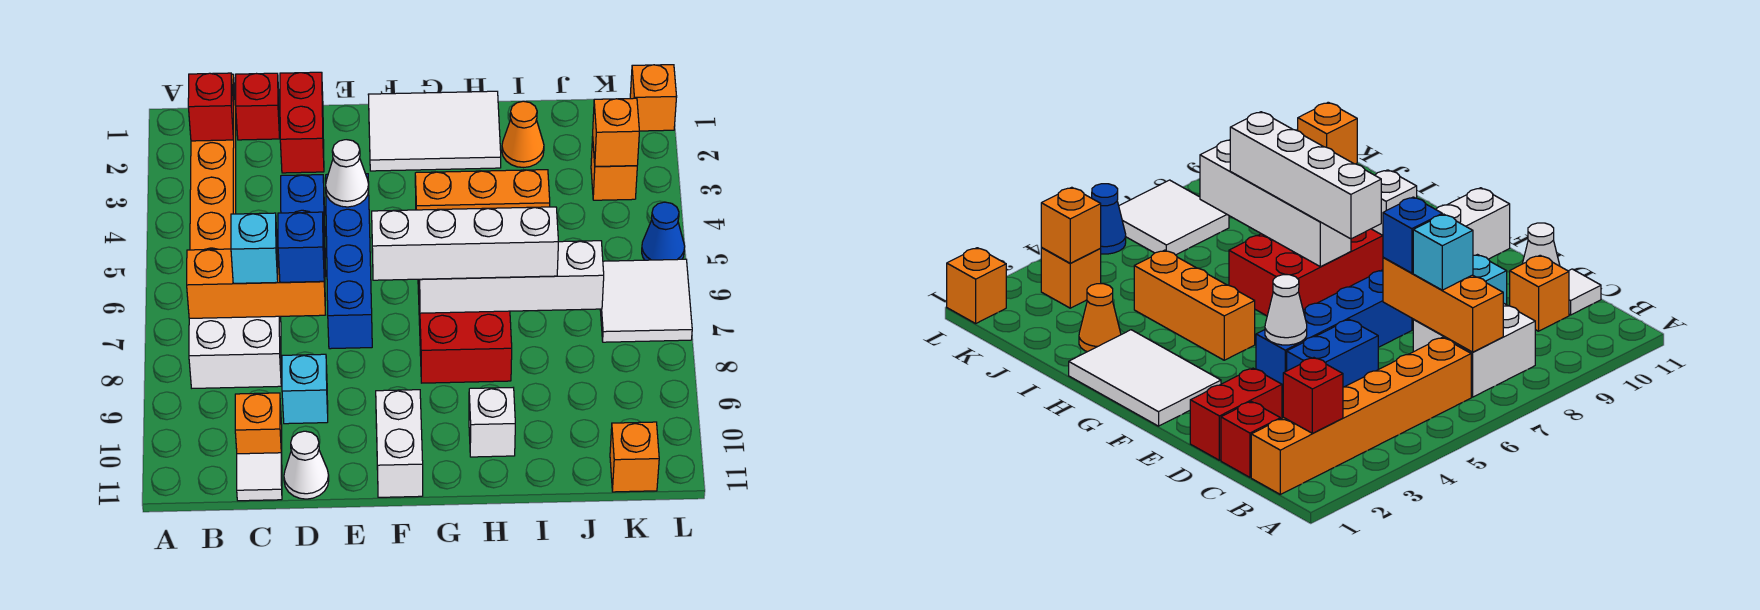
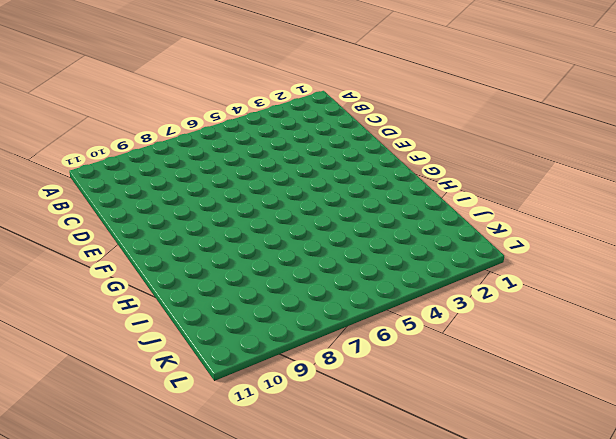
none -> orange 1x6 brick [190,74,236,250]
none -> white 2x2 brick [189,316,281,388]
none -> red 1x1 brick [236,73,280,140]

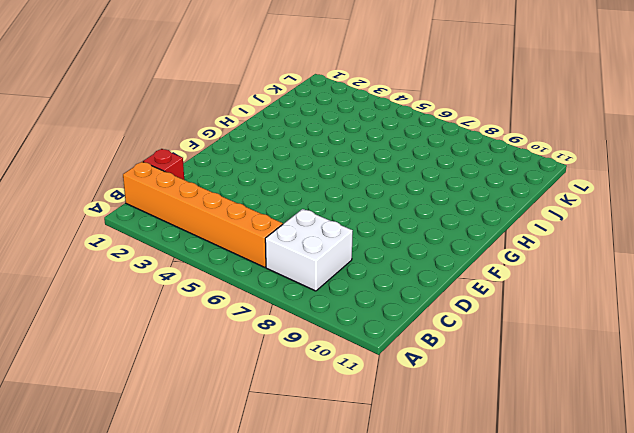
none -> orange 1x1 brick [235,393,282,457]
none -> white 1x1 tile [237,453,282,501]
none -> red 1x2 brick [280,72,324,173]

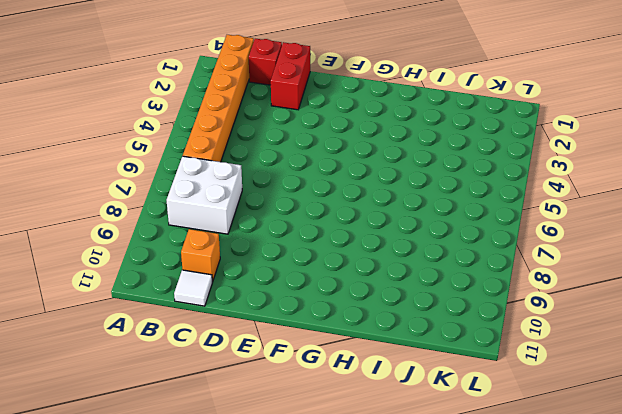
none -> blue 1x2 brick [281,175,326,276]
none -> cyan 1x1 brick [282,354,328,424]
none -> white 1x1 cone [284,431,329,499]

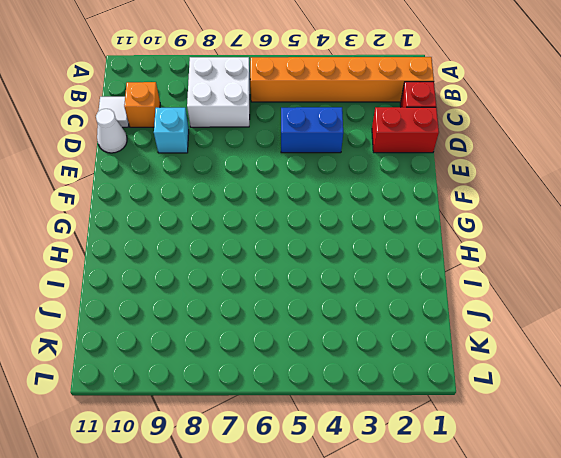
none -> blue 1x4 brick [326,174,372,349]
none -> white 2x3 tile [368,91,501,171]
none -> white 1x2 brick [376,390,423,497]

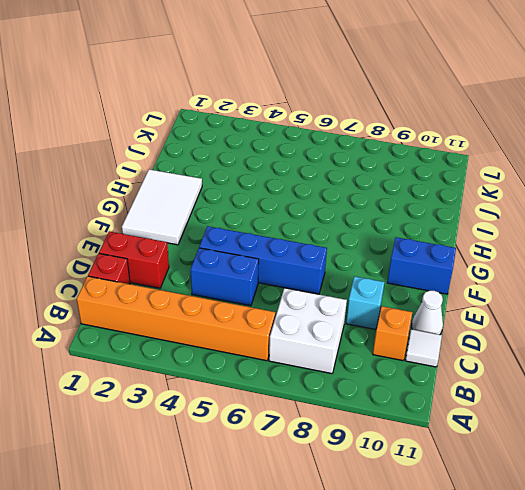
blue 1x2 brick [387,237,456,294] -> white 1x2 brick [376,390,423,497]
none -> orange 1x3 brick [415,170,550,210]
none -> red 2x3 brick [418,279,512,383]
none -> white 1x1 brick [469,388,515,457]

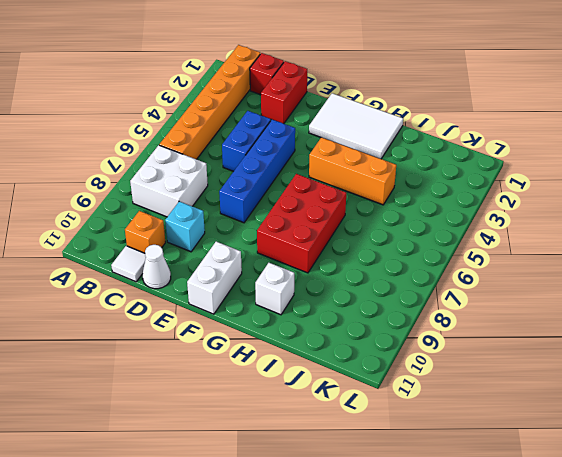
none -> orange 1x1 cone [502,101,544,168]
none -> orange 1x1 brick [591,137,637,200]
none -> white 2x2 tile [600,259,692,342]

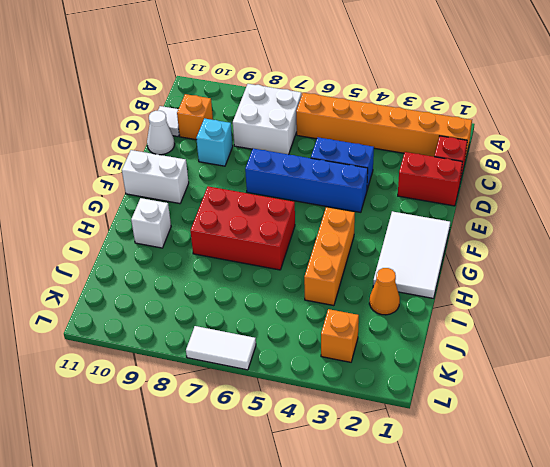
white 1x2 tile [186,326,256,370] -> white 2x2 tile [600,259,692,342]
none -> orange 1x1 brick [610,422,659,492]
none -> orange 1x1 brick [630,65,677,131]
none -> blue 1x1 cone [642,202,685,260]

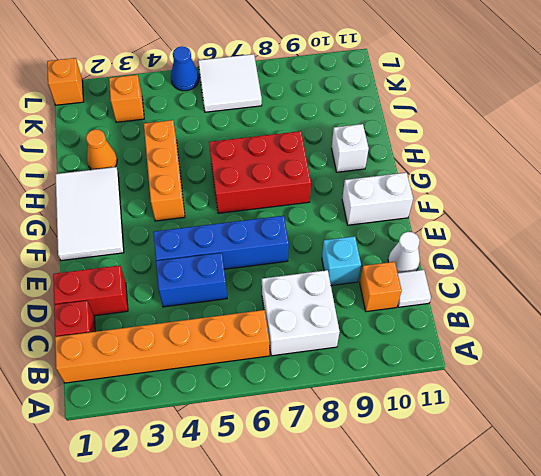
none -> orange 1x1 brick [610,422,659,492]
none -> red 1x1 brick [188,73,234,141]
none -> orange 1x3 brick [187,248,325,318]

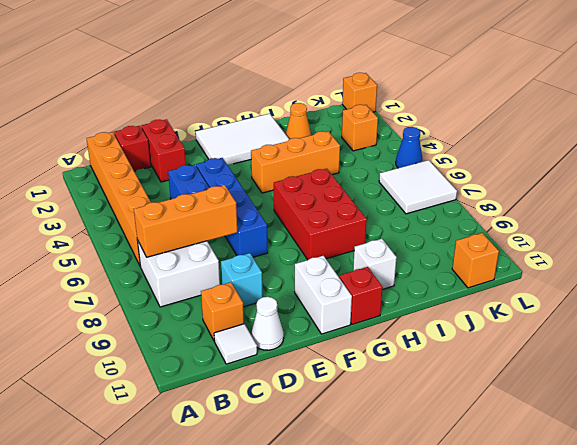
red 1x1 brick [339,267,383,324] -> red 1x1 brick moved to [188,73,234,141]
none -> white 1x1 cone [326,140,369,207]
none -> white 1x4 brick [419,241,604,313]
none -> orange 1x1 brick [593,98,639,166]

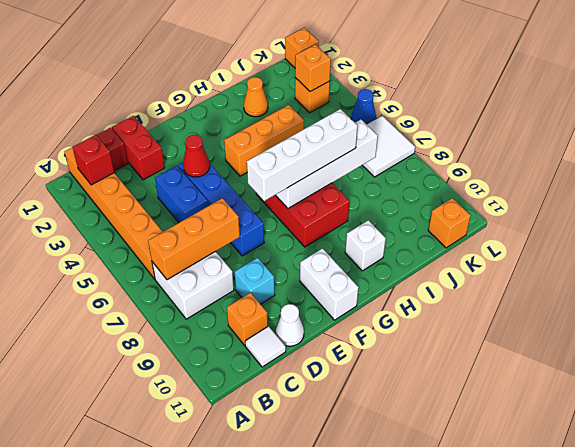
red 1x1 cone [183,135,210,177] -> white 1x1 cone [326,140,369,207]
none -> white 2x3 tile [368,91,501,171]
none -> cyan 1x1 brick [231,213,278,283]
none -> blue 1x1 brick [278,212,324,282]

